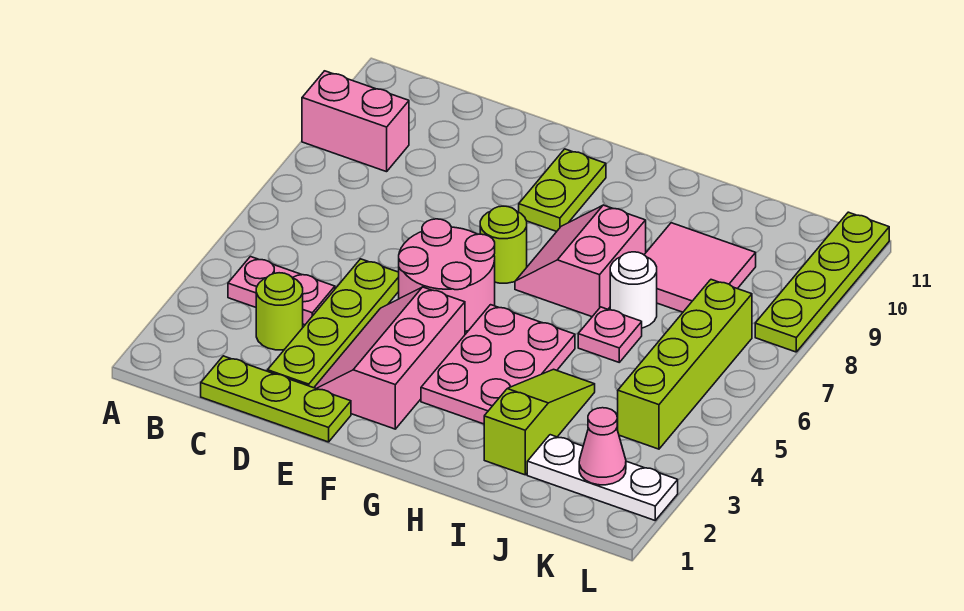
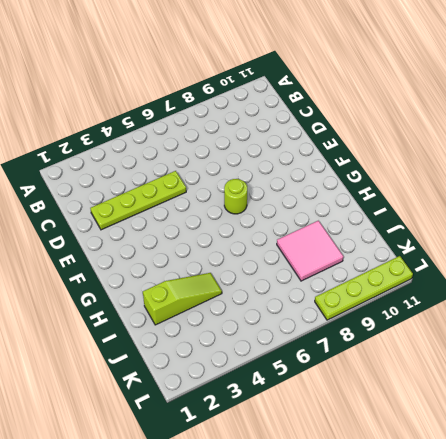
none -> pink 1x2 brick [302,71,409,172]
none -> pink 1x2 plate [228,257,335,325]
none -> lime 1x3 plate [201,356,351,442]

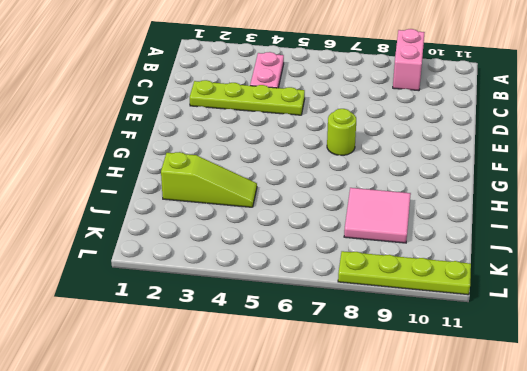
none -> lime 1x3 plate [201,356,351,442]
none -> lime 1x1 round brick [256,273,303,350]
none -> pink 2x3 slope [314,287,465,429]

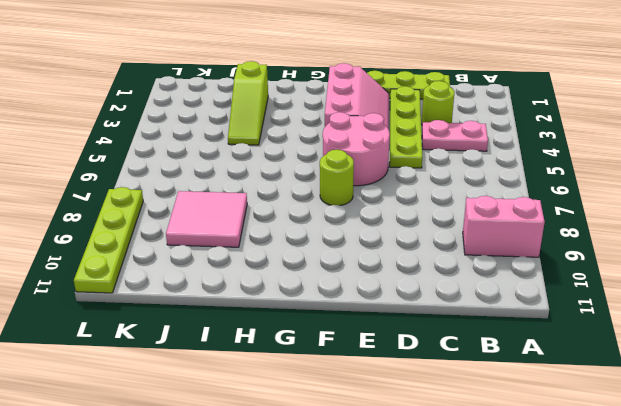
none -> lime 1x2 plate [519,149,606,232]
none -> pink 2x3 plate [421,305,575,424]
none -> pink 2x2 slope [515,205,646,317]

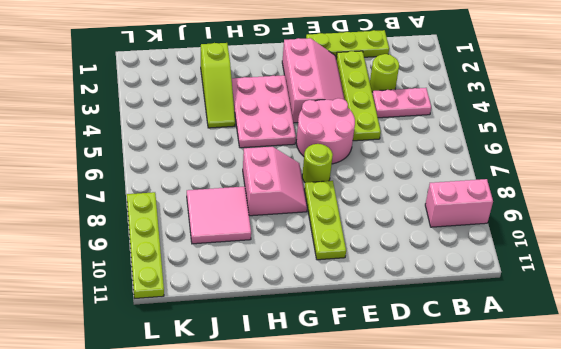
lime 1x3 plate [304,181,346,260] -> lime 1x2 plate [519,149,606,232]
none -> pink 1x1 plate [578,307,642,362]
none -> white 1x1 round brick [610,252,657,328]
none -> white 1x3 plate [527,435,678,520]

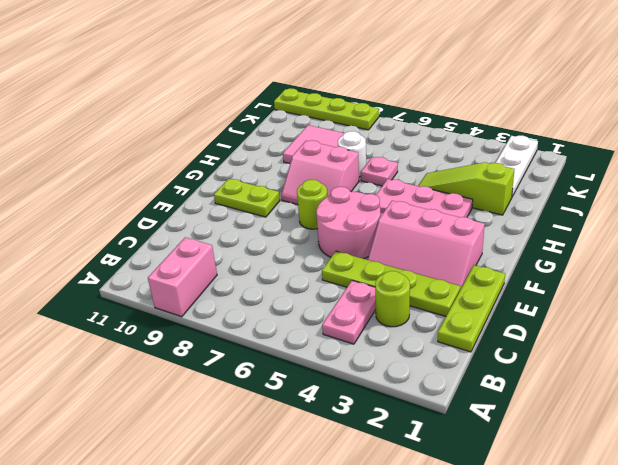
none -> lime 1x4 brick [617,280,752,449]
none -> pink 1x1 cone [579,408,626,485]

